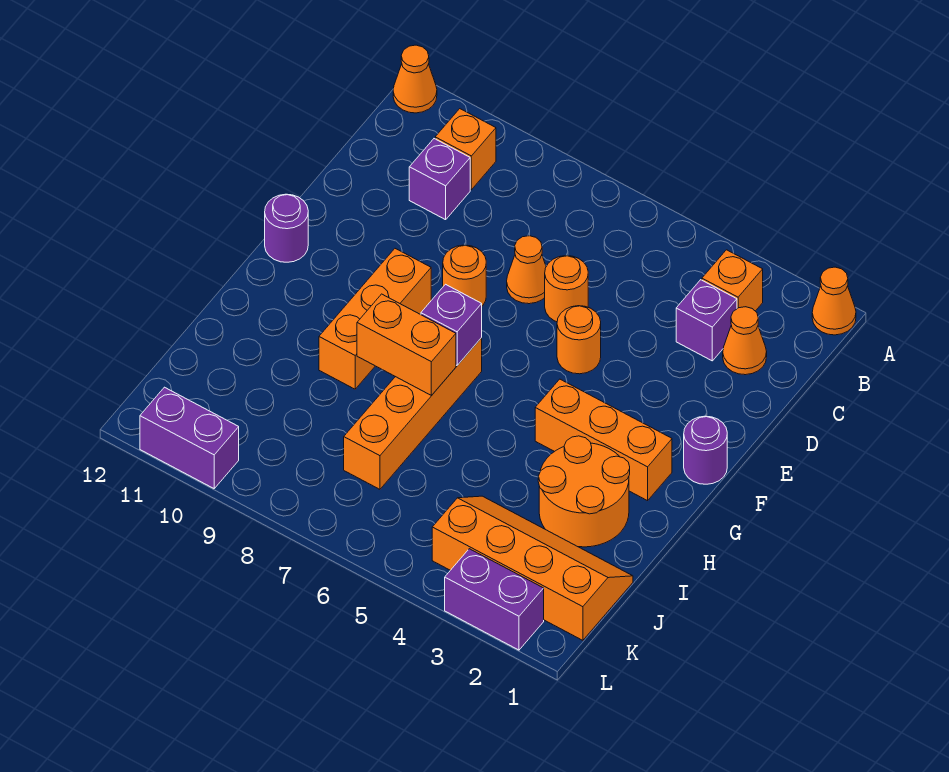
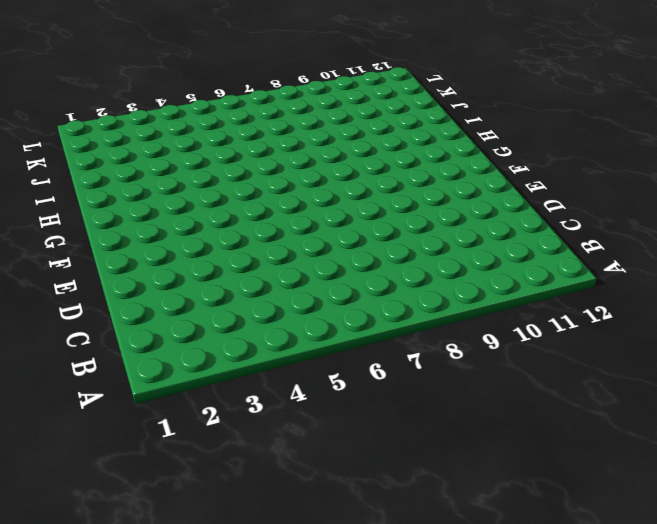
none -> orange 1x1 cone [812,267,856,335]
none -> orange 1x1 cone [393,45,437,113]
none -> orange 1x1 brick [702,250,763,311]

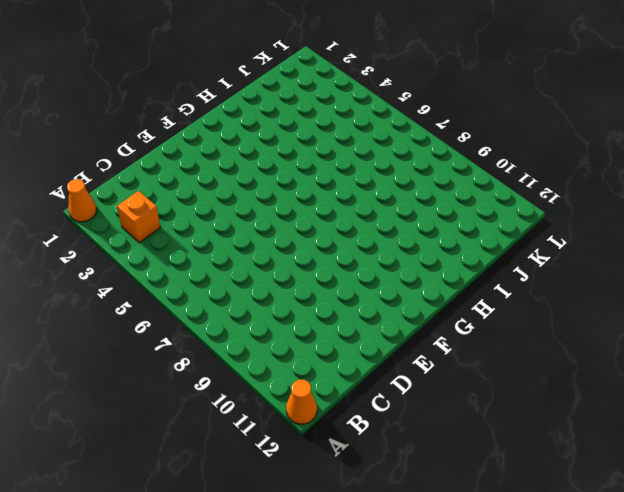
none -> orange 1x1 brick [435,109,496,190]
none -> orange 1x1 cone [723,307,767,375]
none -> purple 1x1 brick [676,280,737,361]

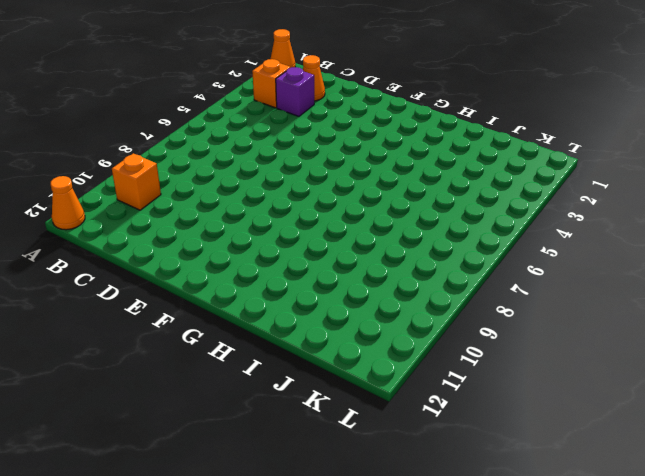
none -> purple 1x1 brick [409,139,470,220]
none -> orange 1x1 round brick [545,256,588,322]
none -> orange 1x1 cone [507,236,546,304]

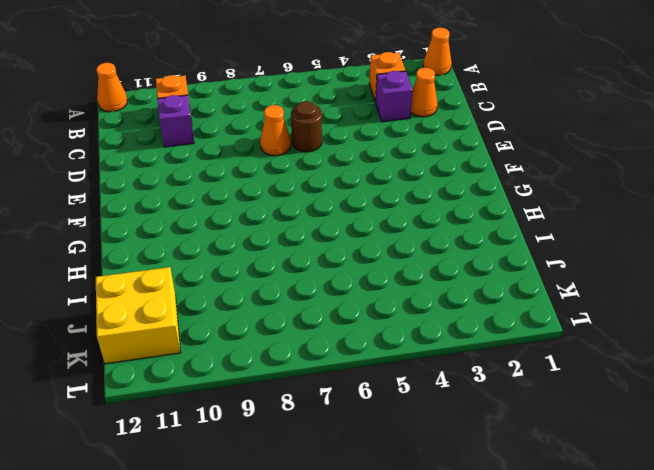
brown 1x1 round brick [291,101,322,152] -> orange 1x1 round brick [545,256,588,322]
yellow 2x2 brick [96,267,181,364] -> none
none -> orange 1x1 round brick [557,306,601,374]
none -> orange 1x1 round brick [443,245,486,306]
none -> purple 1x1 round brick [684,416,727,484]

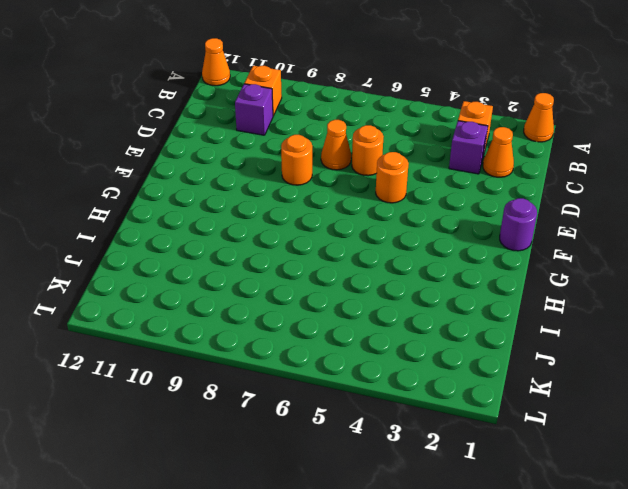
none -> orange 1x3 brick [319,249,431,389]
none -> purple 1x1 round brick [265,194,308,262]
none -> orange 1x3 brick [535,379,672,501]

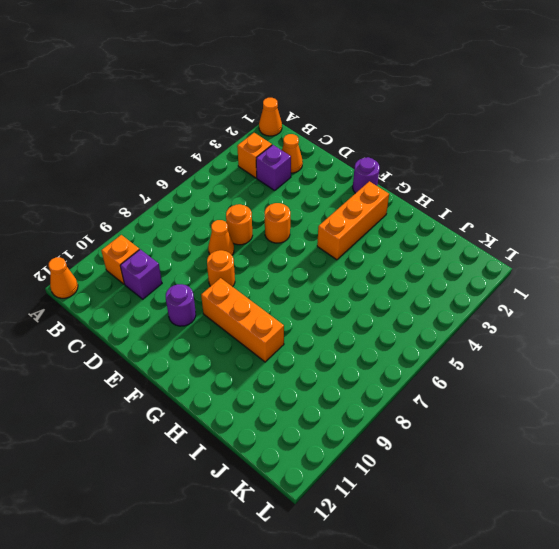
purple 1x1 round brick [166,284,196,326] -> purple 1x1 round brick moved to [265,194,308,262]
none -> orange 1x4 brick [344,338,482,489]
none -> orange 2x2 round brick [538,436,630,547]
none -> orange 2x4 slope [432,496,633,640]

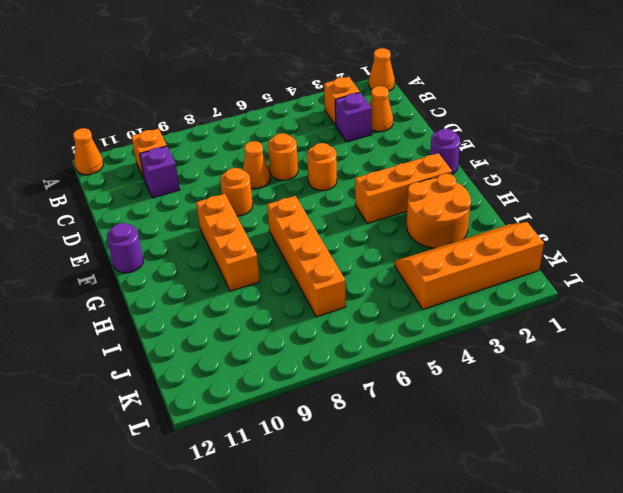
none -> purple 1x2 brick [445,549,544,650]
none -> purple 1x2 brick [140,387,239,488]
none -> purple 1x1 brick [421,284,482,365]

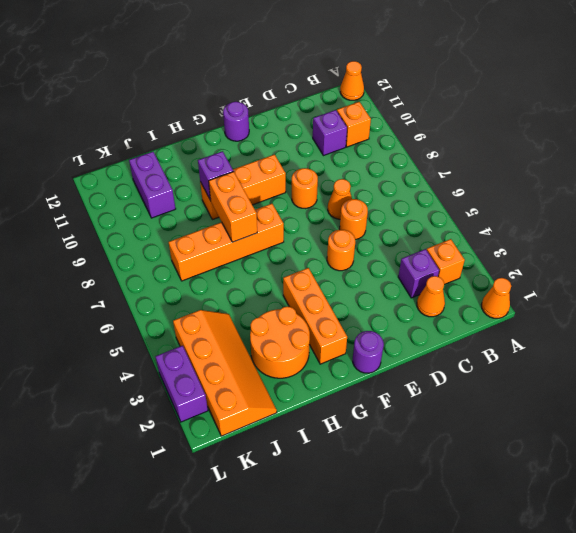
purple 1x1 brick [198,151,233,200] -> purple 1x1 brick moved to [421,284,482,365]
purple 1x2 brick [129,152,176,218] -> purple 1x2 brick moved to [140,387,239,488]

